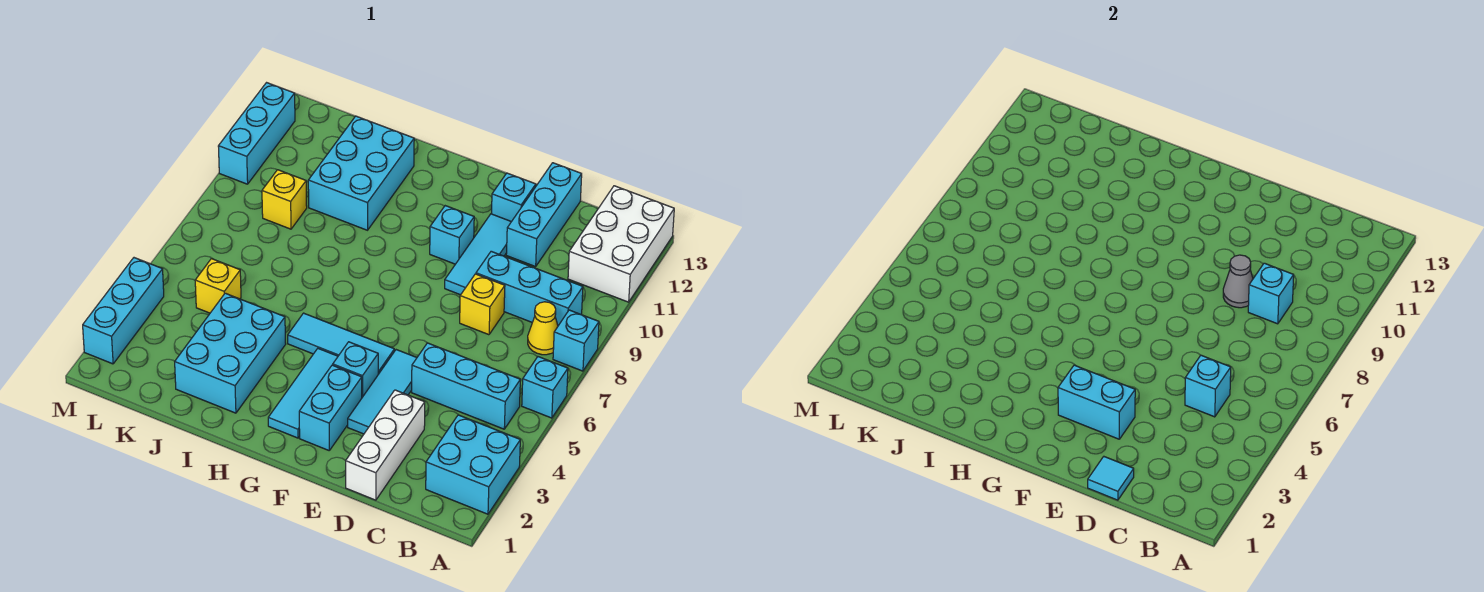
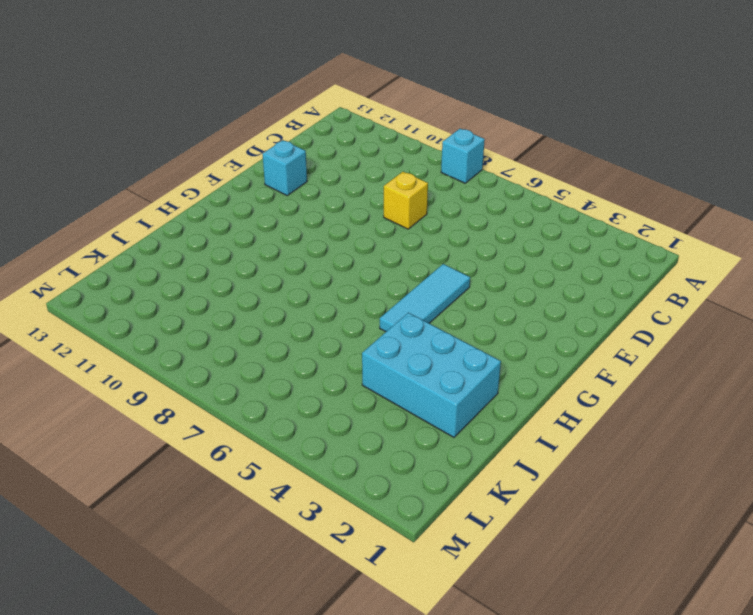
none -> cyan 2x2 brick [426,415,520,514]
none -> cyan 1x1 brick [522,357,568,418]
none -> white 2x3 brick [568,186,674,302]

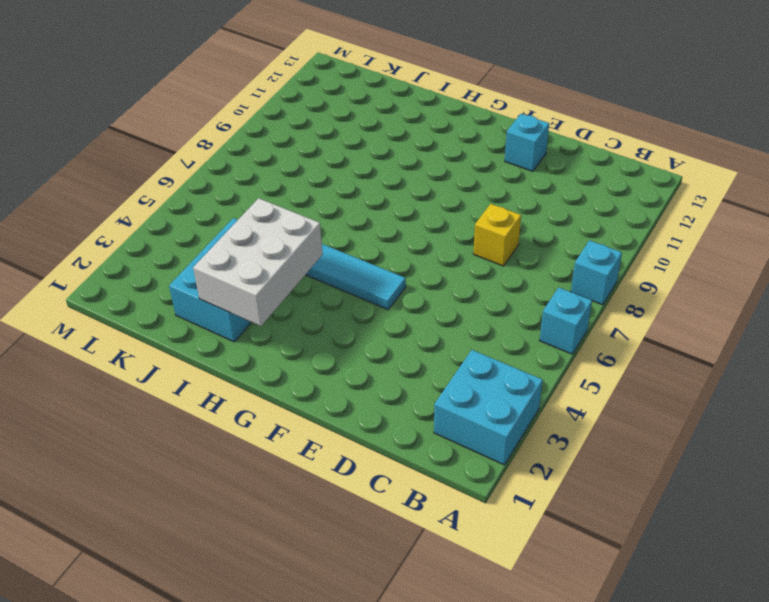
white 2x3 brick [193,198,323,326] -> white 2x3 brick moved to [568,186,674,302]
none -> cyan 1x3 brick [412,343,520,429]
none -> yellow 1x1 cone [528,302,558,355]
none -> cyan 1x3 brick [476,251,583,326]

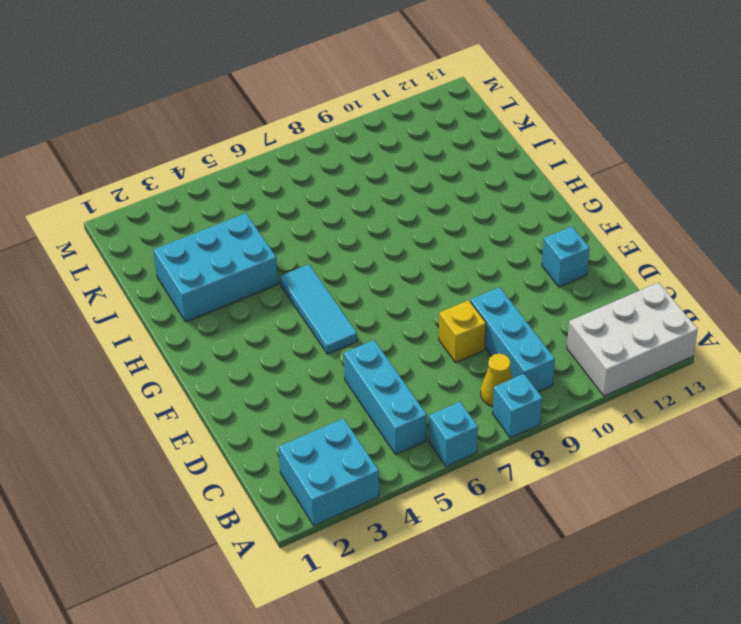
none -> white 1x3 brick [346,390,425,500]
none -> cyan 1x3 brick [506,163,582,267]
none -> cyan 1x3 tile [348,350,417,434]

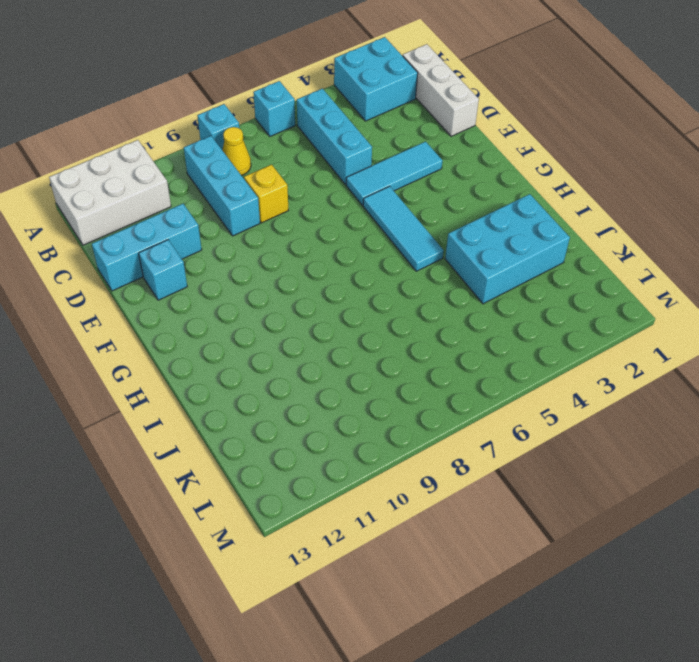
white 1x3 brick [402,44,479,136] -> white 1x3 brick turned to [346,390,425,500]
none -> cyan 1x3 tile [445,214,511,295]
none -> cyan 1x2 brick [299,365,362,450]
none -> cyan 1x1 brick [333,342,378,397]

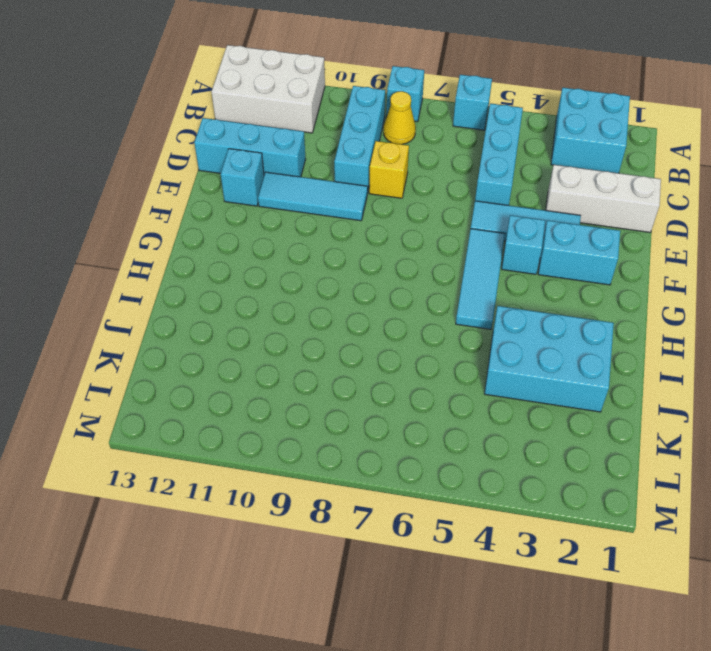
none -> cyan 1x1 brick [430,206,474,264]
none -> cyan 1x3 tile [268,349,338,438]
none -> cyan 2x3 brick [308,116,414,230]

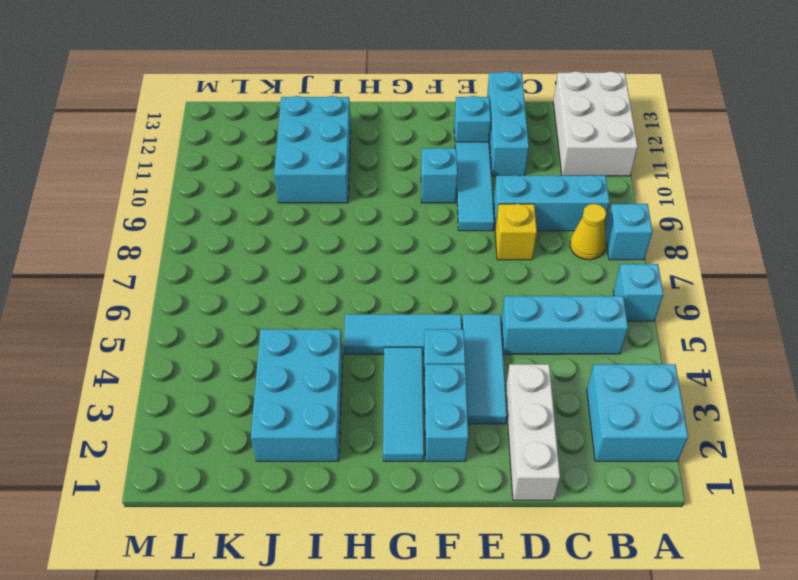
none -> yellow 1x1 brick [195,259,241,313]
none -> yellow 1x1 brick [262,170,307,229]
none -> cyan 1x3 brick [83,258,164,364]

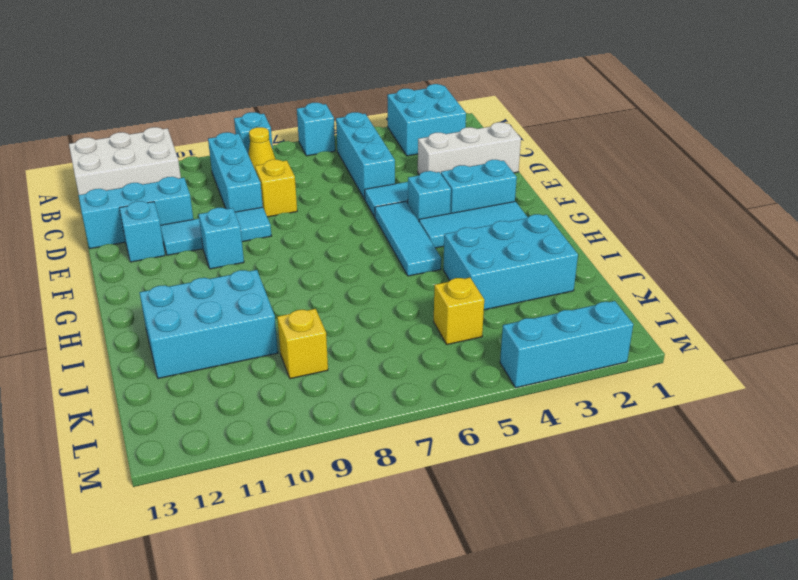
none -> cyan 1x3 brick [218,83,295,184]
none -> cyan 1x1 brick [1185,355,1231,417]
none -> cyan 1x1 brick [1248,263,1294,324]

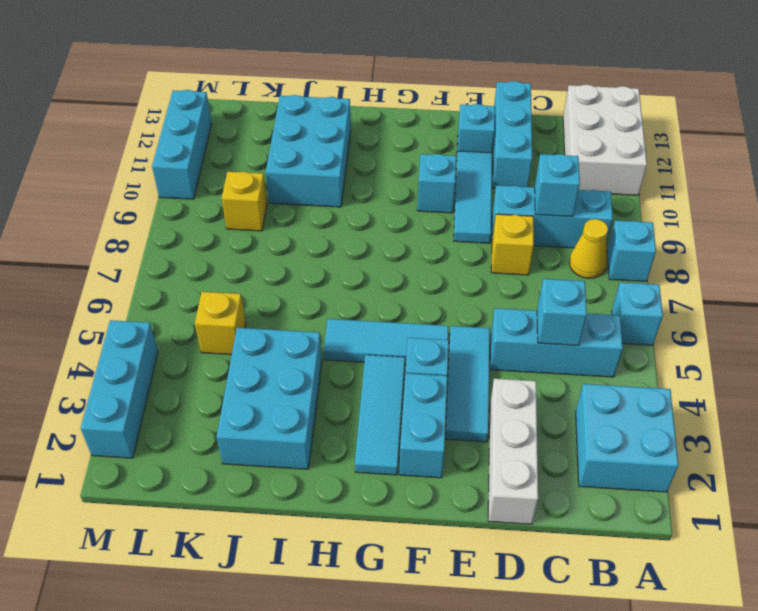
none -> cyan 1x1 tile [1088,457,1134,500]
none -> grey 1x1 cone [1223,255,1253,308]
none -> cyan 1x2 brick [1058,365,1135,439]

